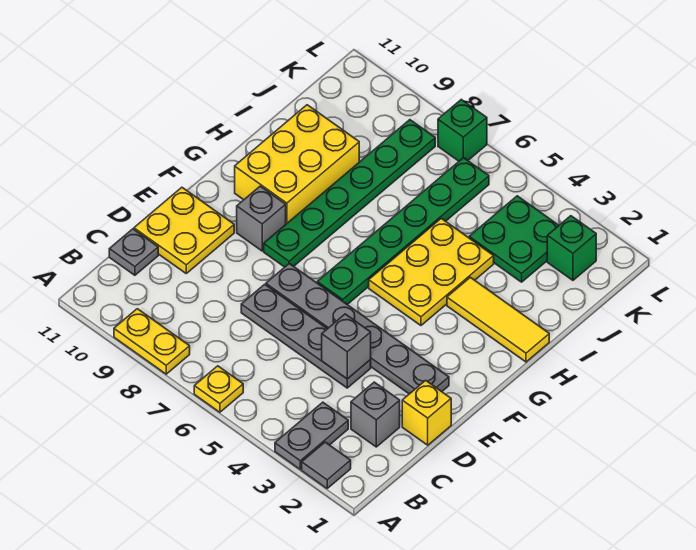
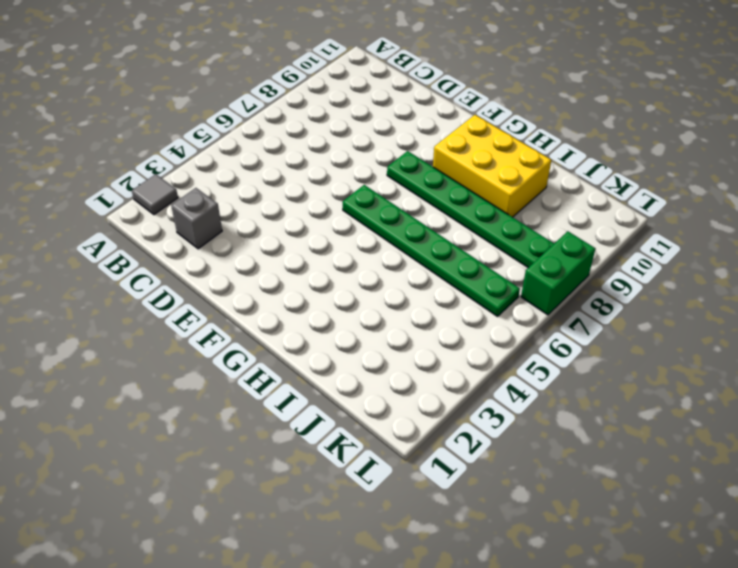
green 1x2 brick [521,231,596,315] -> green 1x1 brick [438,99,487,161]
none -> grey 1x2 plate [275,402,348,469]
none -> yellow 1x1 plate [194,366,243,412]
none -> yellow 1x2 plate [114,309,190,374]

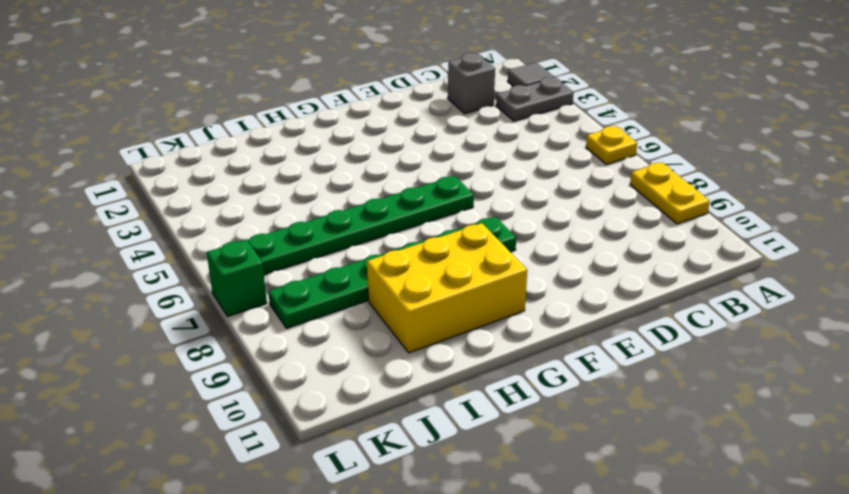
none -> grey 1x1 plate [109,229,158,275]
none -> yellow 1x1 brick [402,380,451,445]
none -> grey 1x4 plate [241,284,371,388]

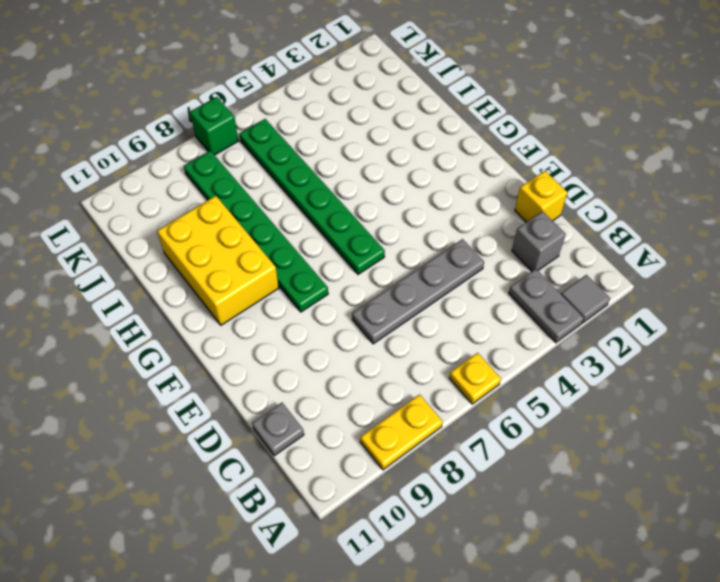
none -> yellow 2x2 plate [134,187,234,273]
none -> grey 1x6 plate [266,264,449,394]
none -> grey 1x1 brick [237,186,286,251]

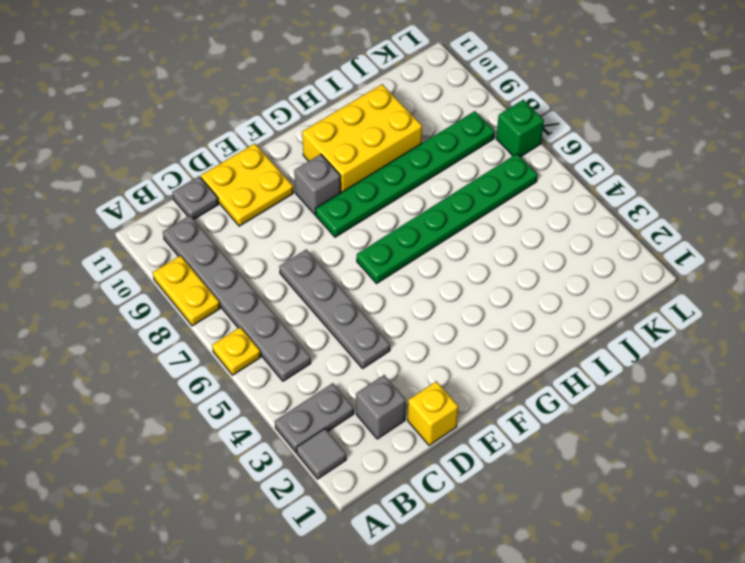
grey 1x6 plate [163,215,311,381] -> grey 1x6 plate moved to [266,264,449,394]
none -> yellow 2x3 plate [369,218,494,325]
none -> yellow 1x3 tile [447,277,549,362]
none -> green 2x2 plate [469,196,559,282]

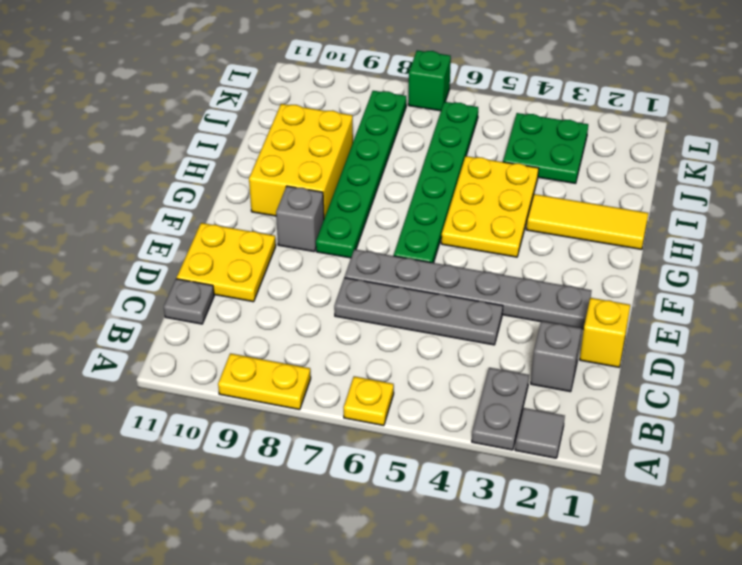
none -> green 1x1 brick [547,216,596,280]
none -> grey 1x1 brick [322,314,371,379]

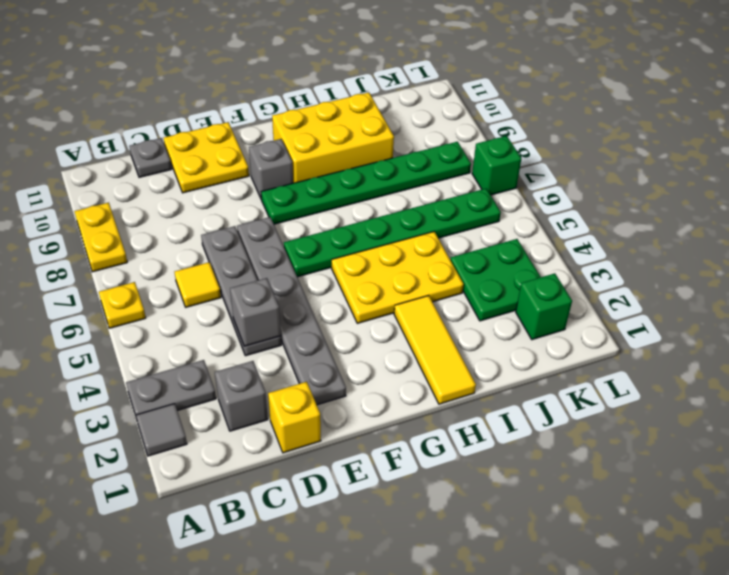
yellow 1x1 tile [175,262,221,307] -> none

